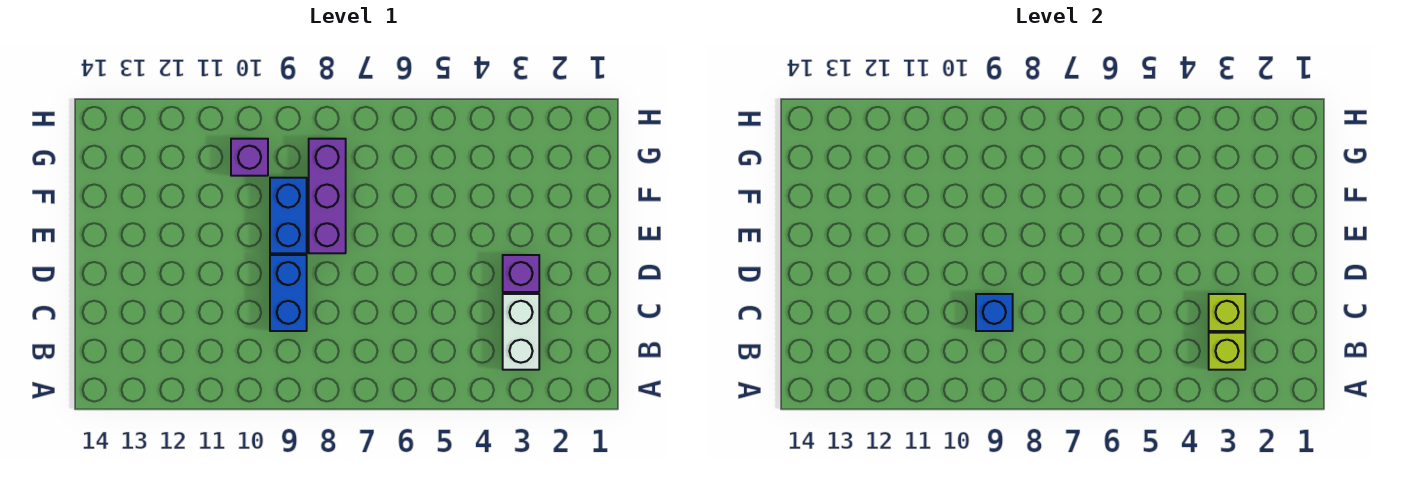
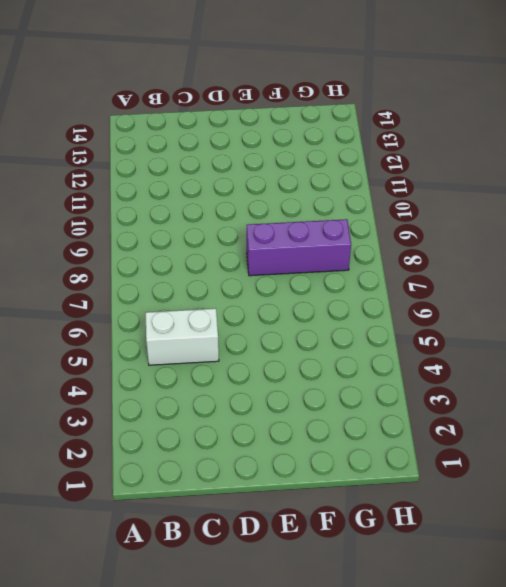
white 1x2 brick [145,308,219,365] -> white 1x2 brick moved to [503,294,539,370]
none -> blue 1x2 brick [270,255,307,331]
none -> purple 1x1 brick [503,255,539,292]

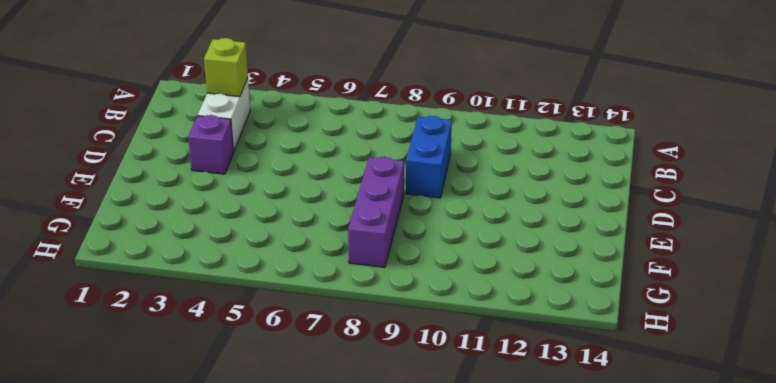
none -> blue 1x2 brick [270,178,307,253]
none -> purple 1x1 brick [231,139,268,176]

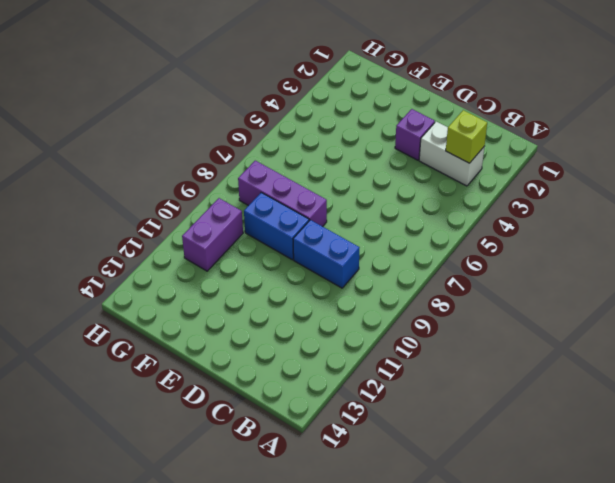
purple 1x2 brick [182,198,243,271] -> purple 1x1 brick [231,139,268,176]
none -> lime 1x1 brick [1209,294,1245,331]
none -> blue 1x1 brick [976,294,1013,331]

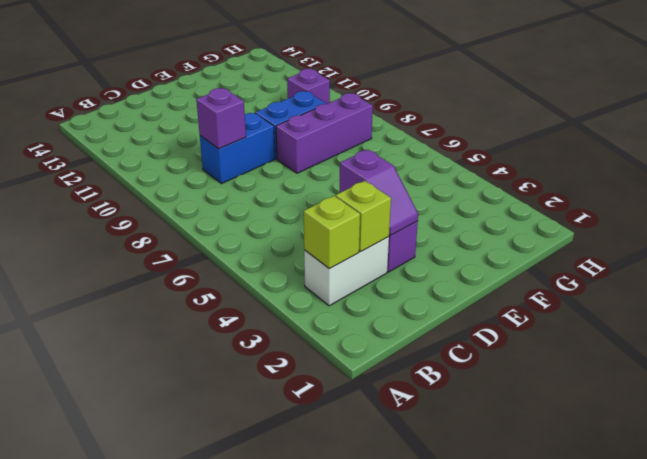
purple 1x1 brick [196,88,246,149] -> blue 1x1 brick [976,294,1013,331]
purple 1x2 slope [340,149,418,236] -> none

